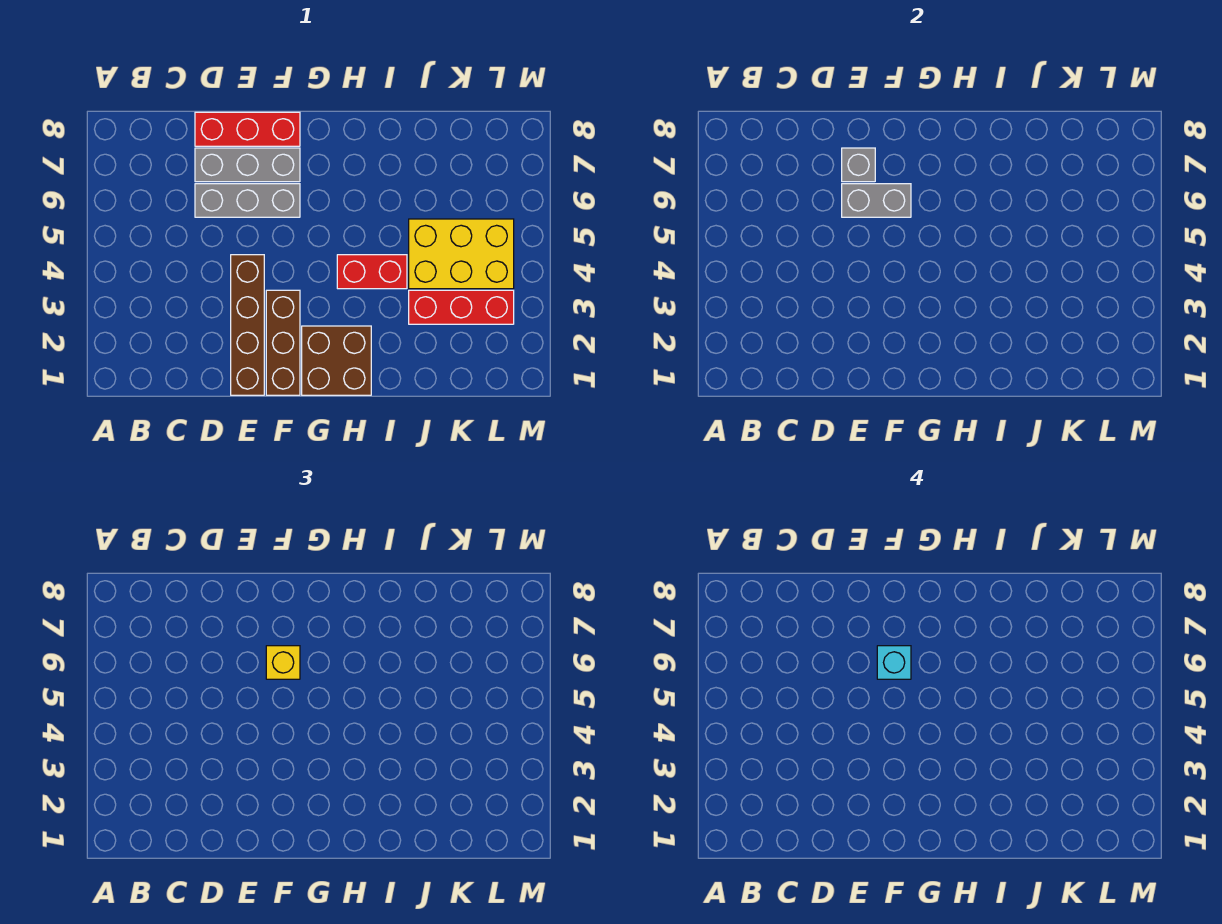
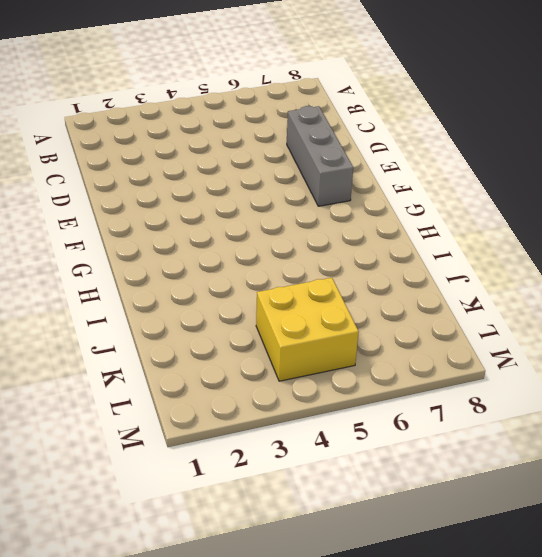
yellow 2x2 brick [256,278,359,381] -> yellow 2x3 brick [409,219,514,289]
none -> grey 1x3 brick [195,184,300,217]
none -> red 1x3 brick [195,112,300,146]
none -> brown 1x4 brick [231,255,264,395]

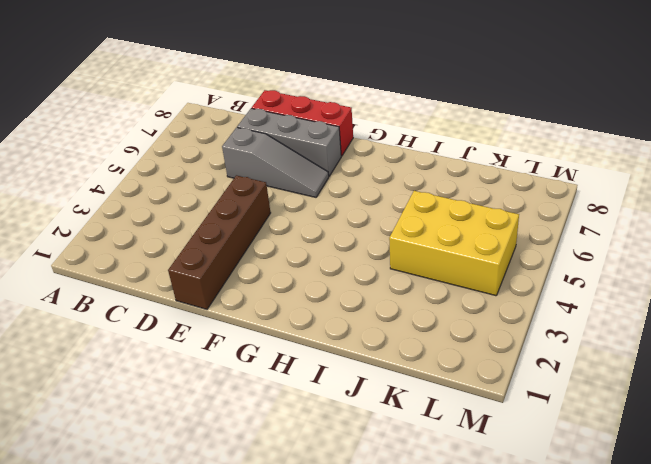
grey 1x3 slope [222,128,329,197] -> grey 1x3 brick [195,184,300,217]
none -> brown 1x3 brick [266,290,300,395]
none -> brown 2x2 brick [302,326,371,395]
none -> red 1x2 brick [337,255,407,289]

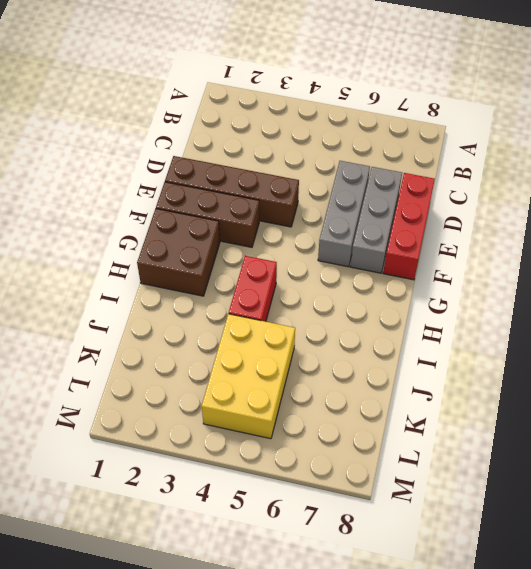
none -> red 1x3 brick [409,290,514,324]
none -> grey 1x2 brick [842,184,911,217]
none -> grey 1x1 brick [842,148,875,182]

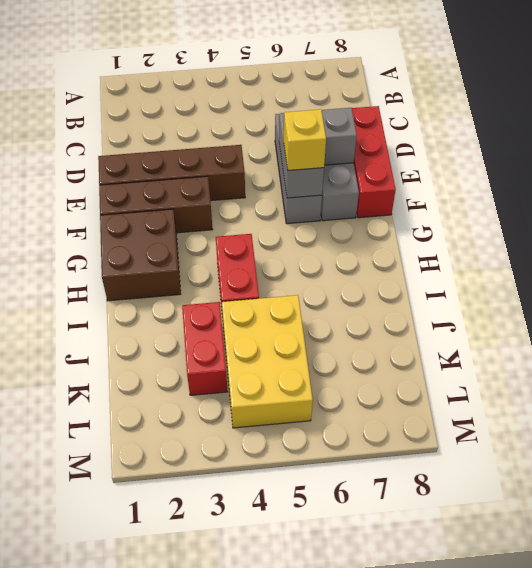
red 1x2 brick [182,302,228,395] -> red 1x3 brick [409,290,514,324]
none -> cyan 1x1 brick [877,646,911,679]

